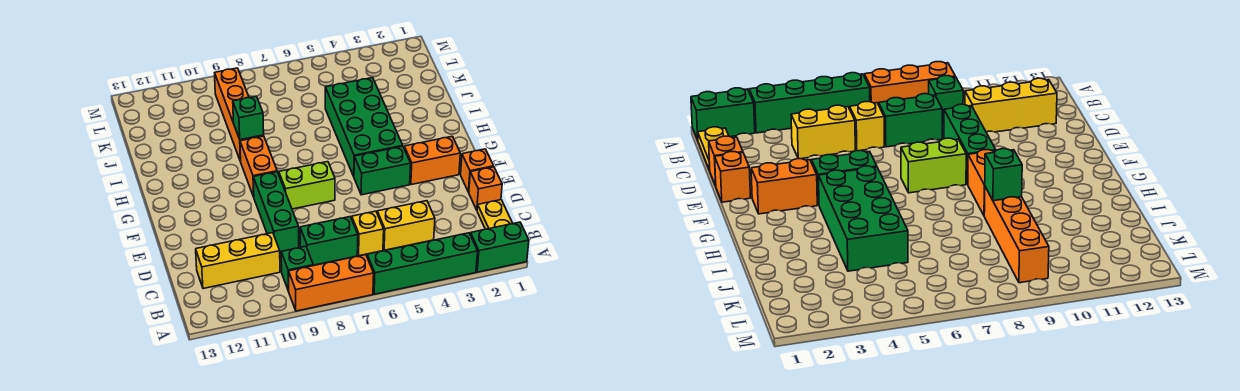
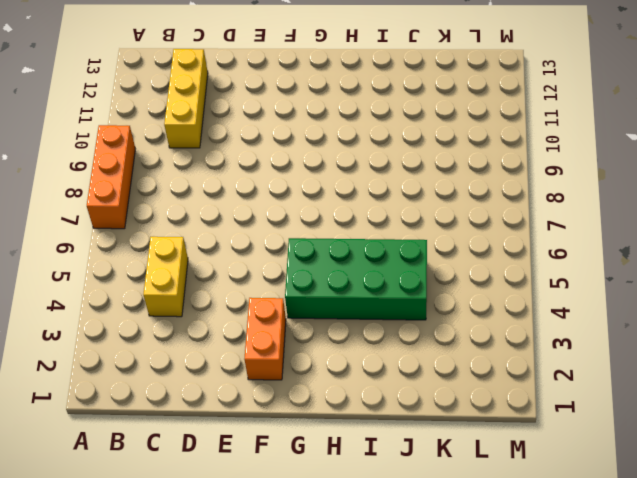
none -> green 1x2 brick [470,222,529,272]
none -> green 1x4 brick [367,233,478,294]
none -> yellow 1x2 plate [477,200,513,229]

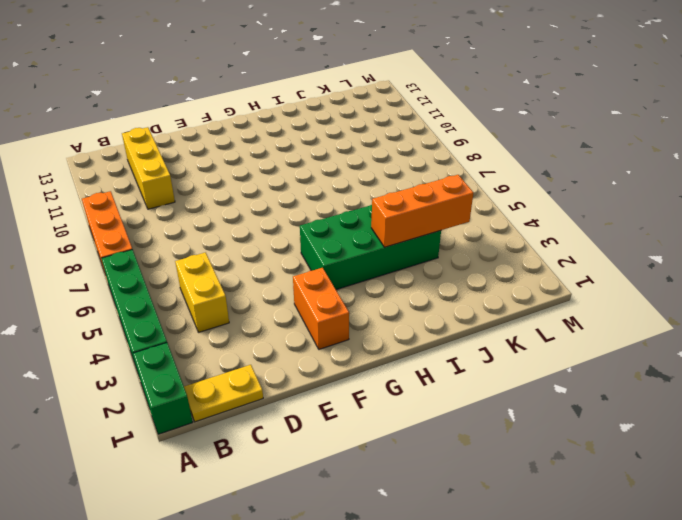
orange 1x3 brick [371,175,473,247] -> none
none -> green 1x1 brick [281,246,313,291]
none -> yellow 1x1 brick [352,211,384,256]
none -> green 1x2 brick [300,217,358,265]

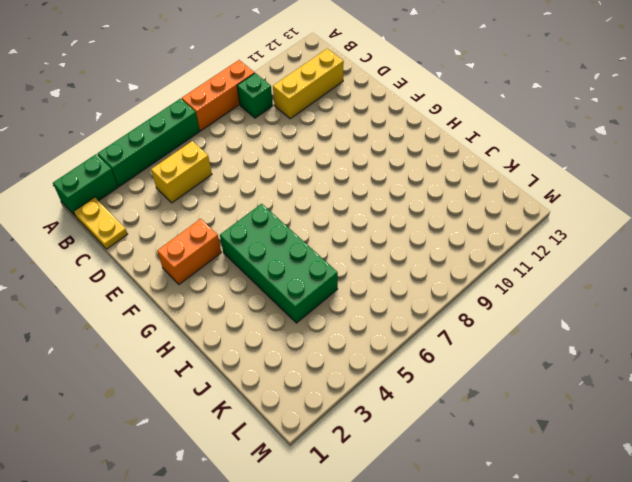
none -> yellow 1x1 brick [352,211,384,256]
none -> green 1x2 brick [300,217,358,265]
none -> orange 1x1 brick [469,167,502,210]

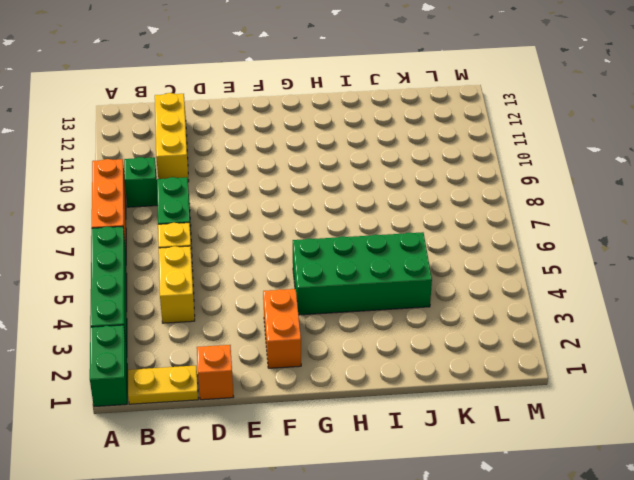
none -> green 1x3 brick [253,172,299,252]
none -> orange 1x1 brick [461,149,494,192]
none -> green 1x2 brick [354,146,411,195]

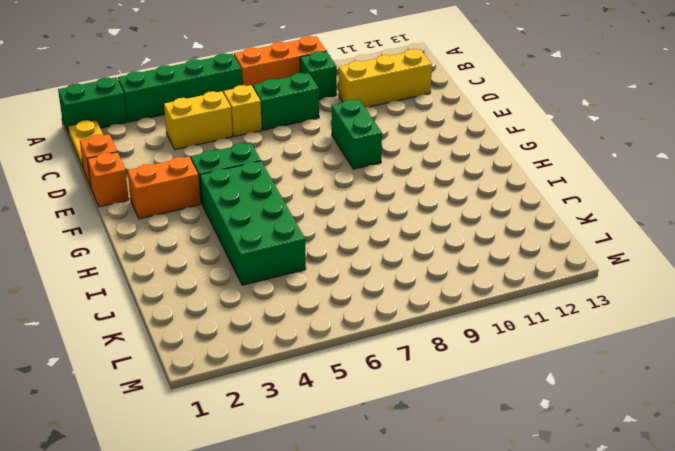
green 1x2 brick [332,99,382,169] -> green 1x3 brick [253,172,299,252]
none -> lime 1x2 brick [279,162,335,209]
none -> orange 1x2 brick [240,136,277,197]
none -> orange 1x4 brick [215,68,264,161]

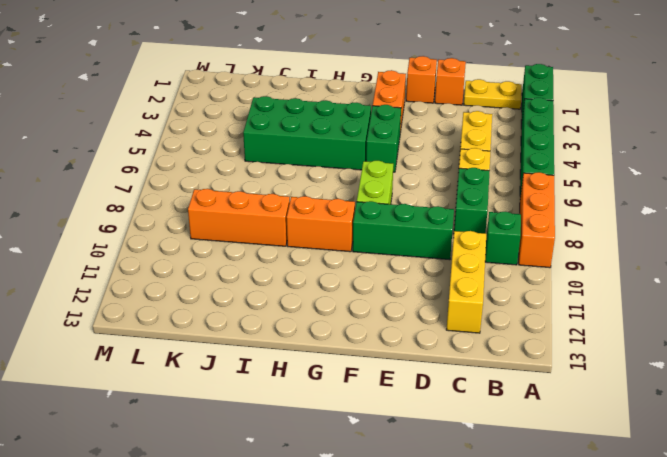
orange 1x3 brick [188,189,290,246] -> orange 1x4 brick [215,68,264,161]
none -> green 1x1 brick [233,96,264,140]

